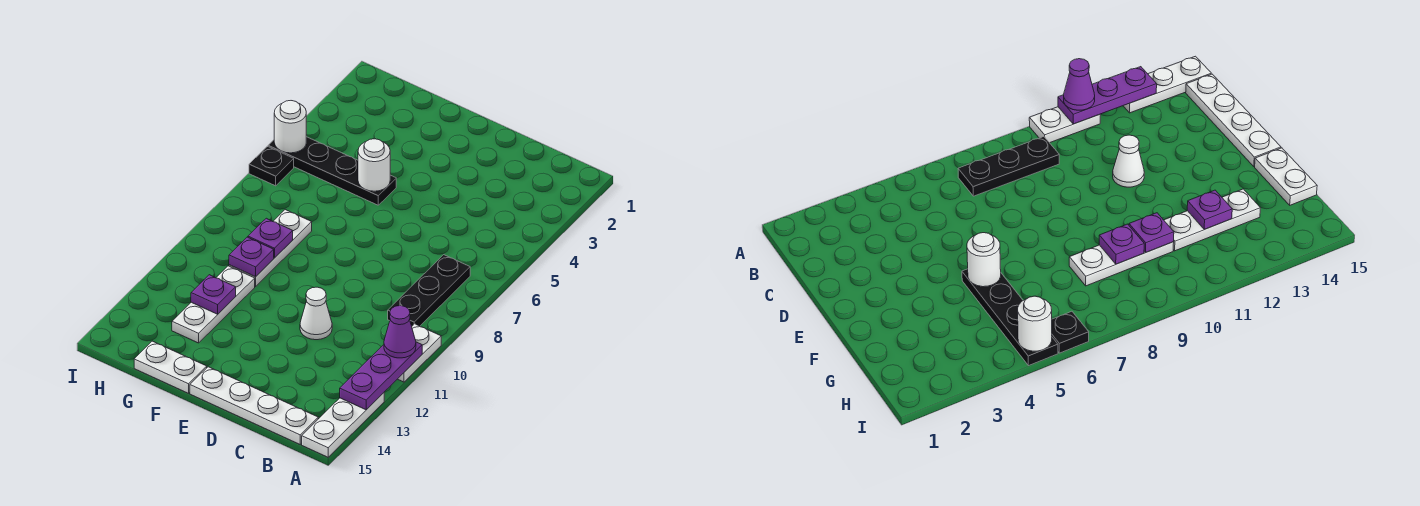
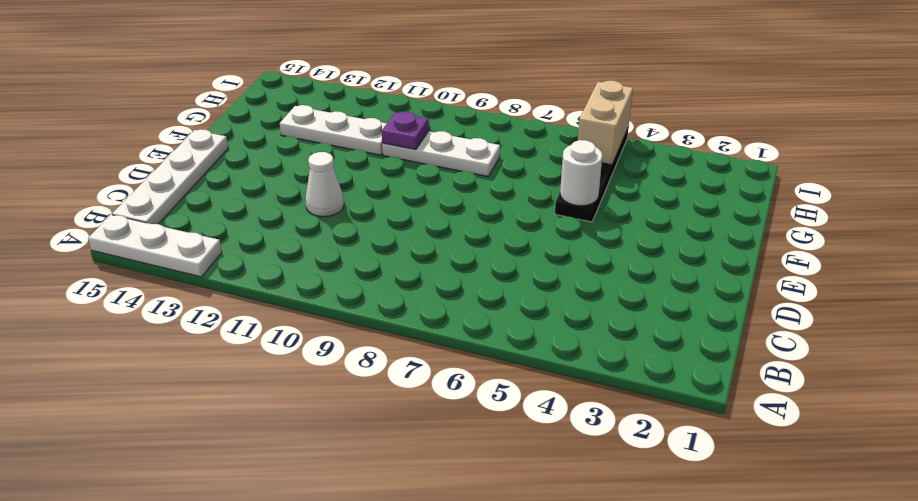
tan 1x2 brick [578,81,633,165] -> white 1x1 round brick [274,101,306,153]
none -> white 1x2 plate [398,324,441,382]
none -> black 1x3 plate [388,255,470,326]
none -> white 1x2 plate [134,341,207,393]

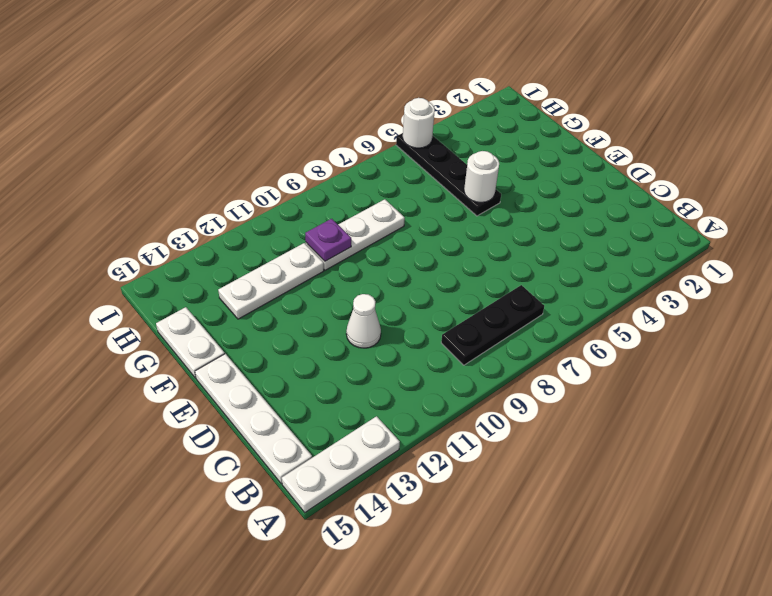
none -> white 1x2 plate [398,324,441,382]
none -> black 1x1 plate [249,146,294,186]
none -> purple 1x3 plate [340,342,422,410]

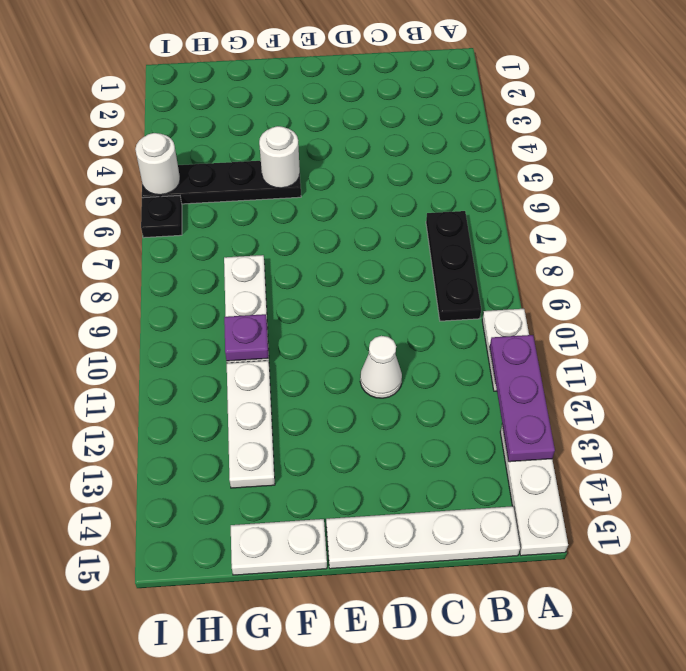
none -> purple 1x1 plate [248,218,293,258]
none -> purple 1x1 plate [191,275,236,314]
none -> purple 1x1 cone [384,306,416,358]

